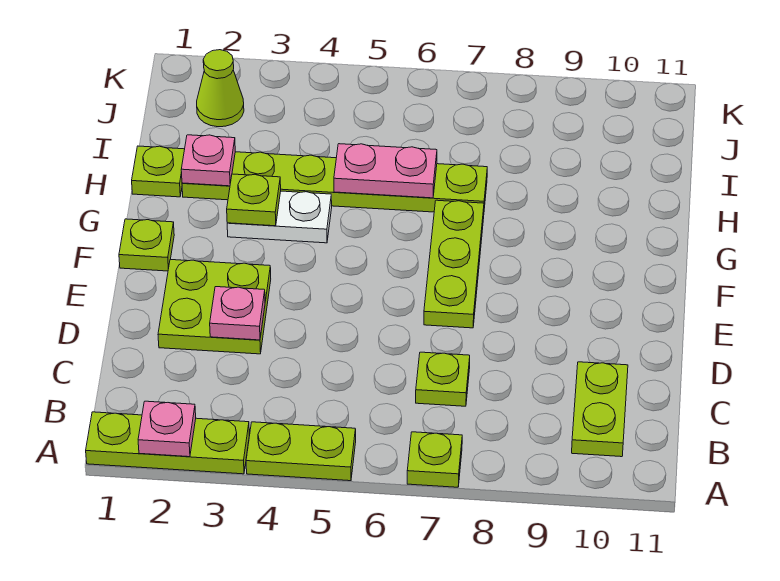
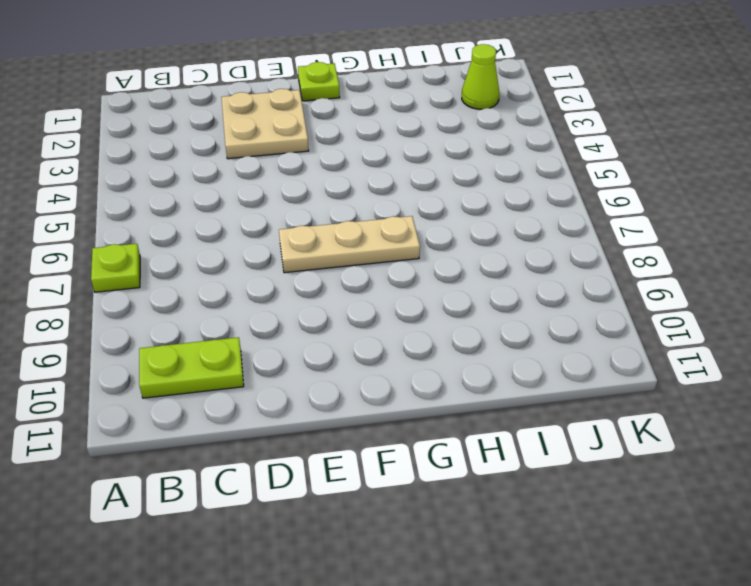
tan 2x2 plate [221,89,309,159] -> lime 2x2 plate [158,260,271,354]
tan 1x3 plate [279,216,420,273] -> lime 1x3 plate [424,200,484,328]
none -> lime 1x3 plate [86,412,249,474]
none -> lime 1x2 plate [246,422,356,481]
none -> lime 1x1 plate [416,352,470,406]

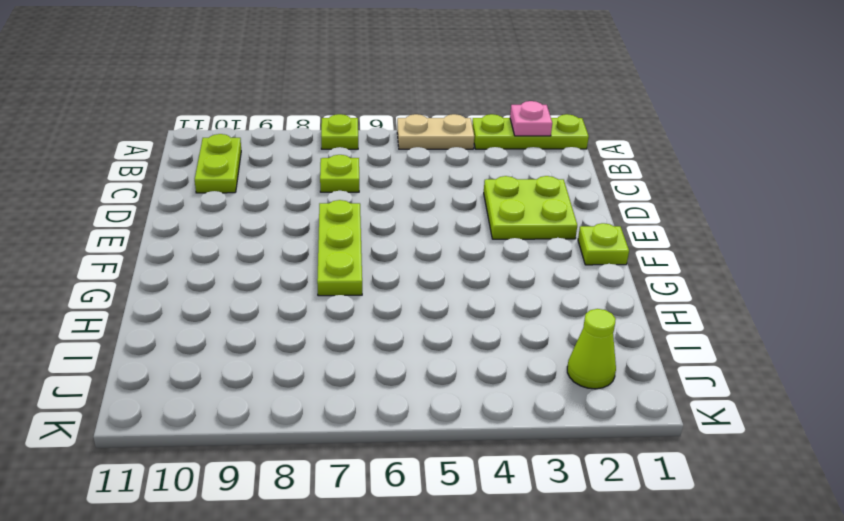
tan 1x2 plate [397,114,474,149] -> lime 1x2 plate [246,422,356,481]
none -> white 1x2 plate [227,191,332,243]
none -> lime 1x1 plate [132,146,185,197]
none -> lime 1x6 plate [182,152,487,212]

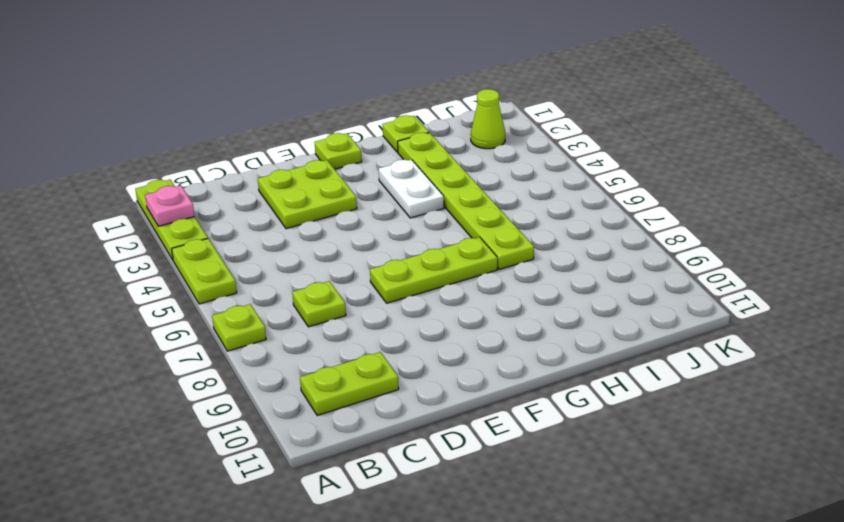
none -> pink 1x1 plate [210,287,265,340]
none -> lime 1x1 plate [227,174,281,226]
none -> pink 1x1 plate [181,135,235,186]

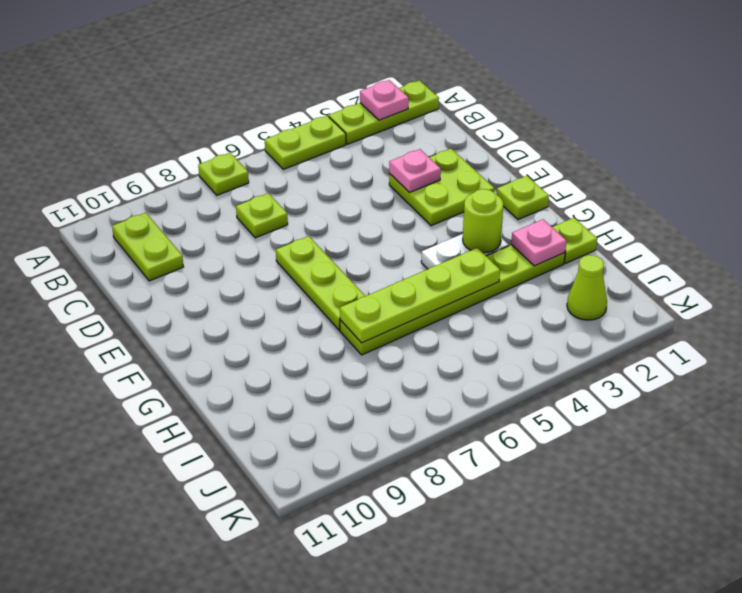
lime 1x1 round brick [463,189,503,253] -> lime 1x1 plate [227,174,281,226]
lime 1x4 plate [340,248,500,343] -> pink 1x2 plate [334,144,437,198]

